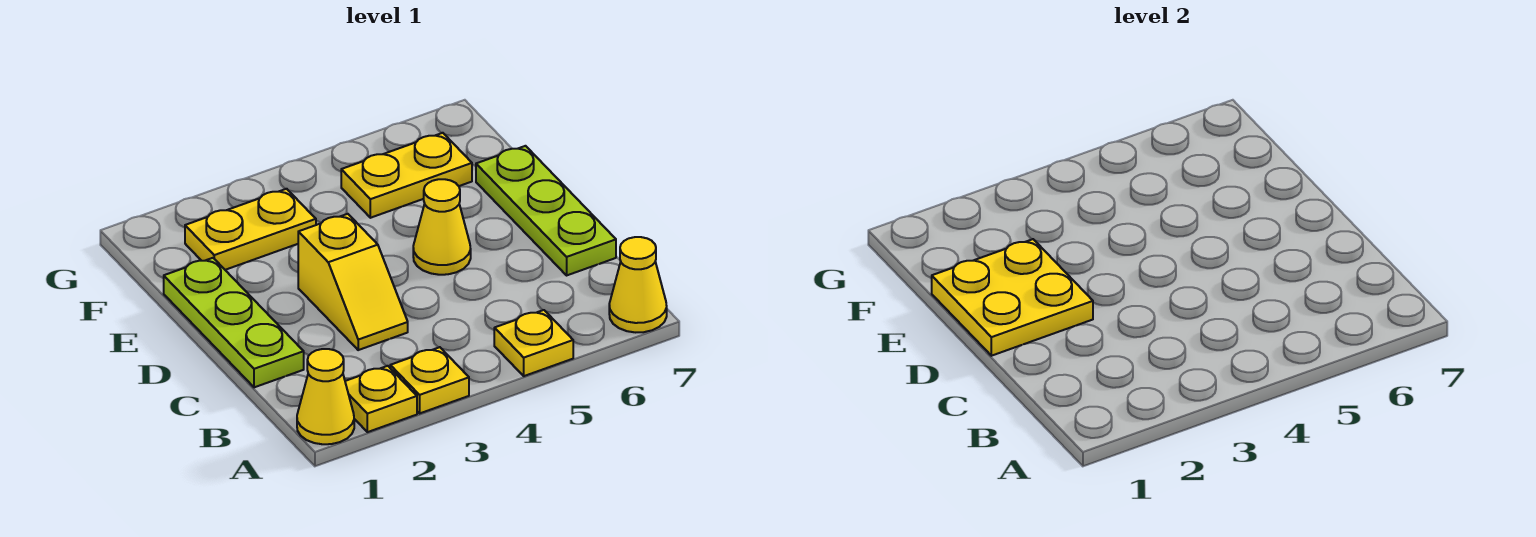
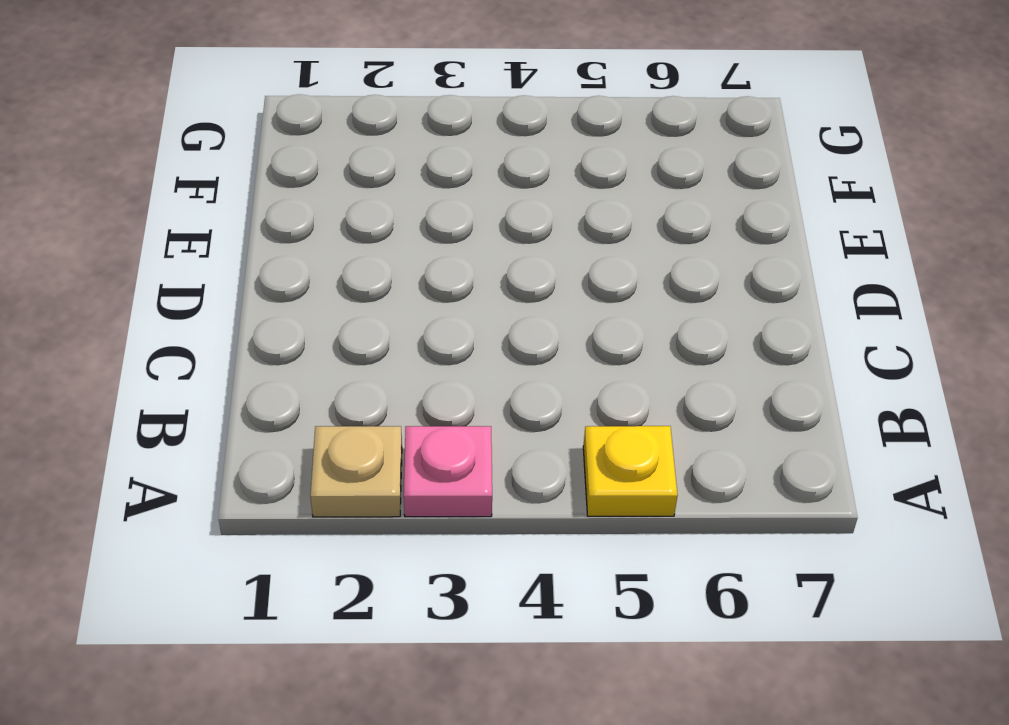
tan 1x1 plate [310,426,402,517] -> yellow 1x1 plate [345,366,417,432]
pink 1x1 plate [404,426,492,517] -> yellow 1x1 plate [390,347,469,413]
none -> yellow 1x1 cone [297,349,354,444]
none -> yellow 1x1 cone [609,237,667,332]
none -> lime 1x3 plate [164,258,304,387]

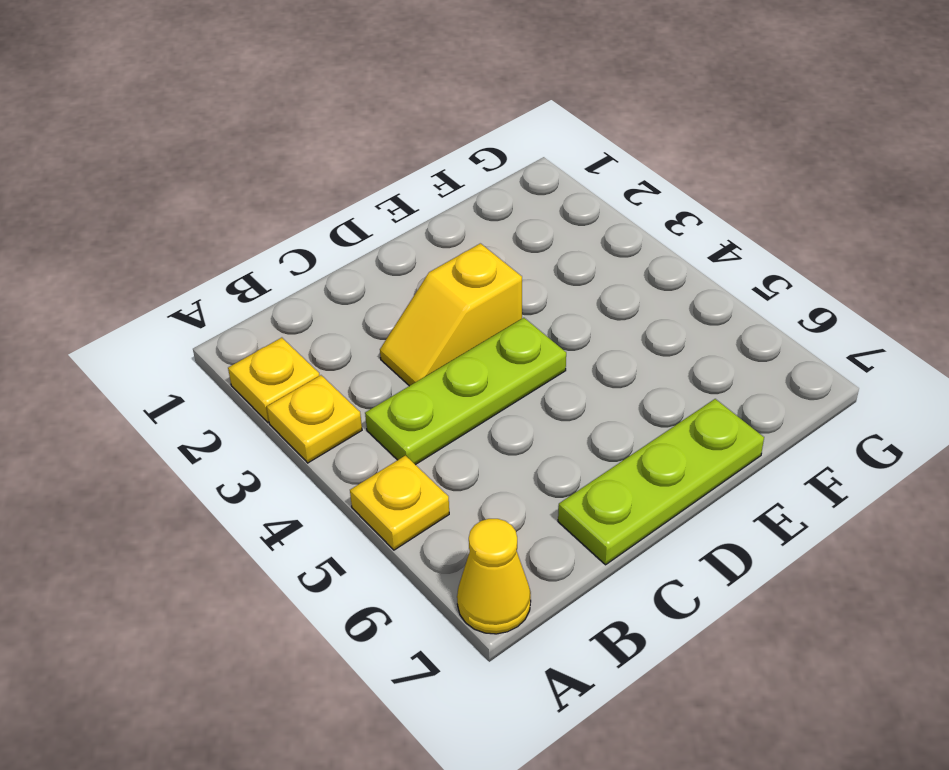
lime 1x3 plate [365,318,566,465] -> lime 1x3 plate moved to [164,258,304,387]
none -> yellow 1x1 cone [297,349,354,444]
none -> yellow 1x1 cone [413,179,471,275]
none -> yellow 1x2 plate [185,189,316,270]

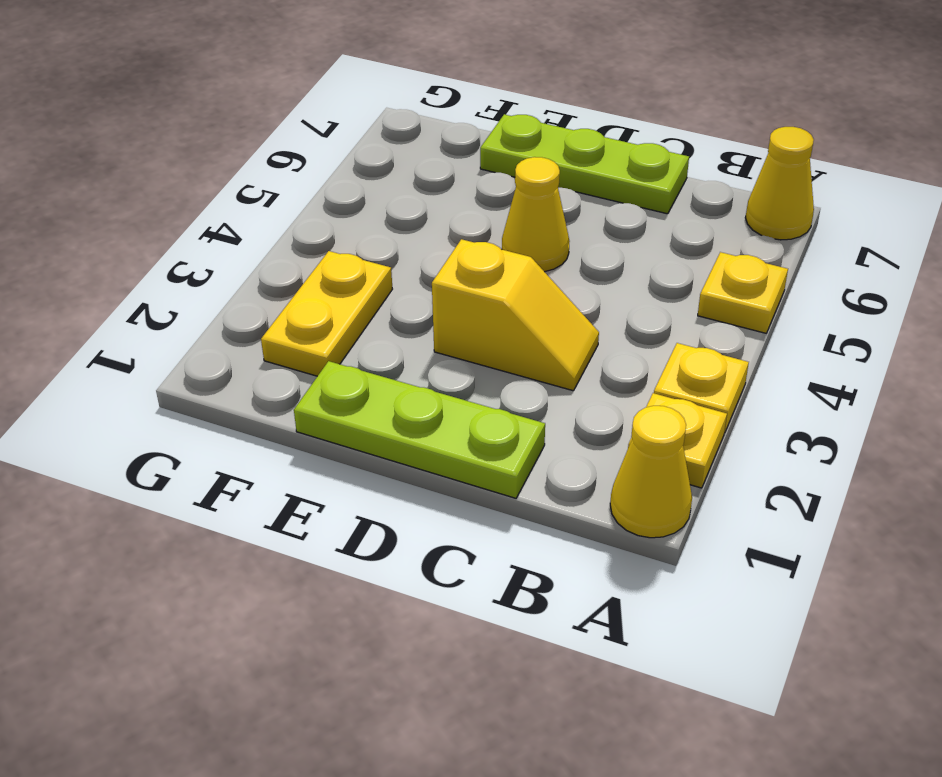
none -> yellow 1x2 plate [341,133,472,218]
none -> yellow 2x2 plate [932,239,1093,356]

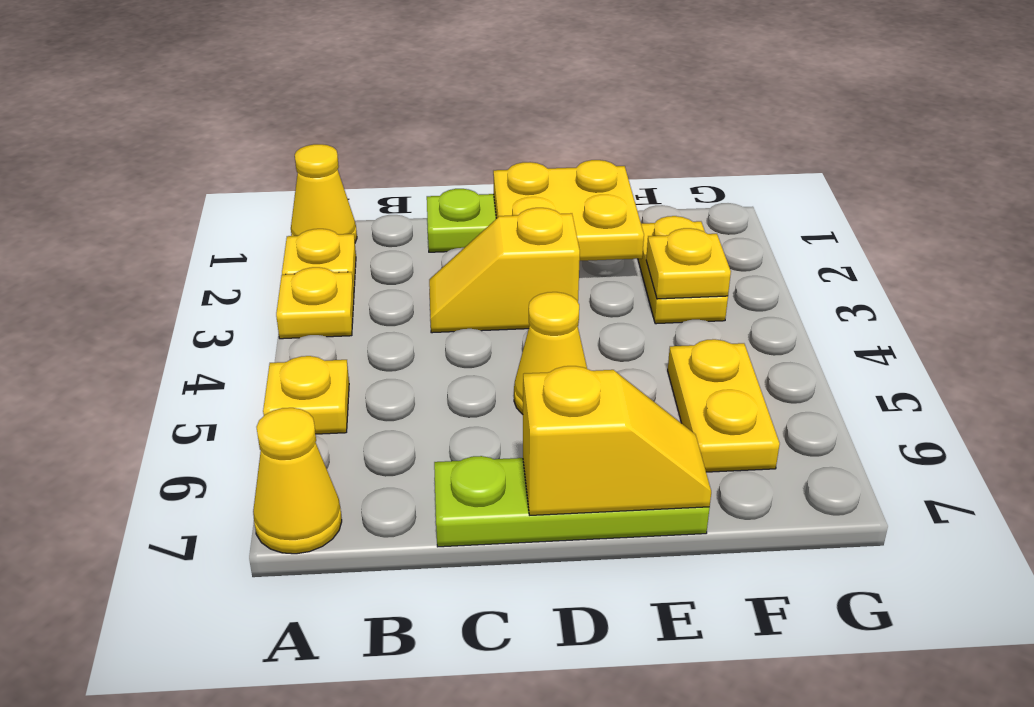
yellow 1x2 slope [523,366,711,515] -> none
yellow 1x1 plate [646,228,731,299] -> none

